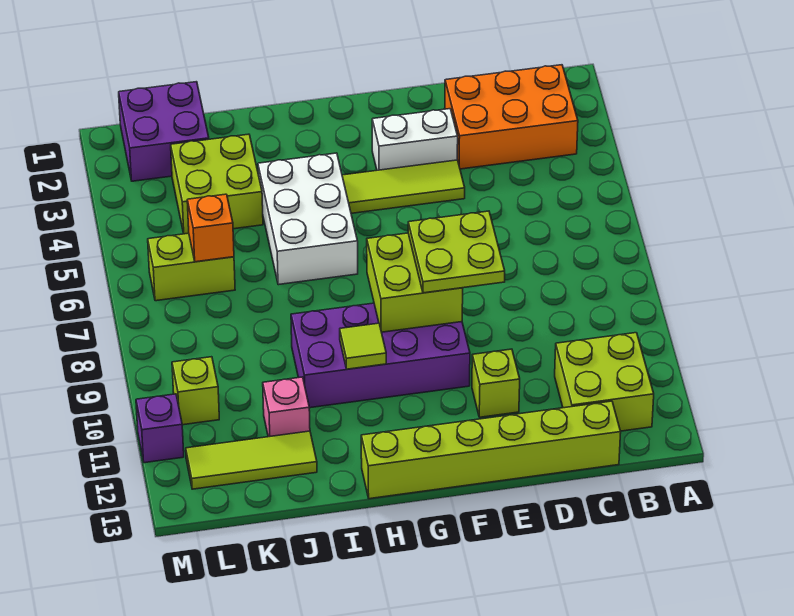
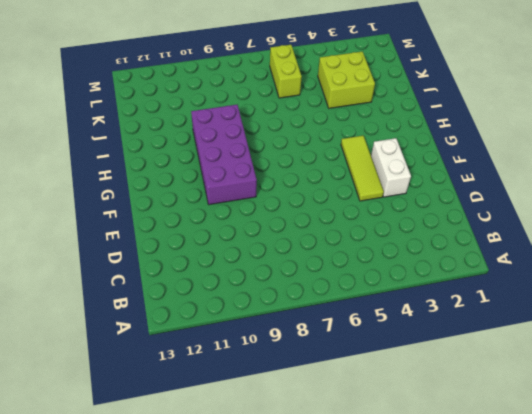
none -> orange 2x3 brick [445,65,578,169]
none -> lime 2x2 brick [555,333,654,431]
none -> lime 1x6 brick [361,401,621,499]

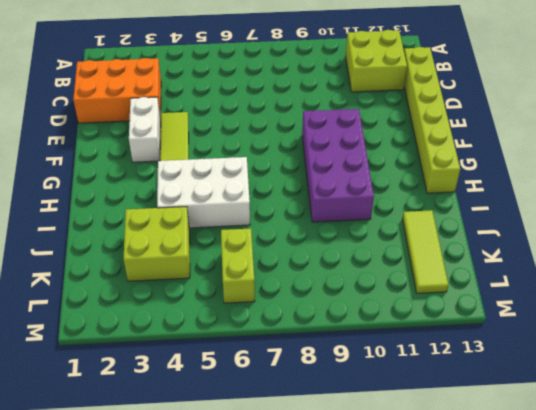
orange 2x3 brick [73,58,161,123] -> orange 2x3 brick turned to [445,65,578,169]
none -> lime 1x1 brick [472,349,520,417]
none -> pink 1x1 brick [263,377,310,437]
none -> purple 2x2 brick [119,82,209,181]

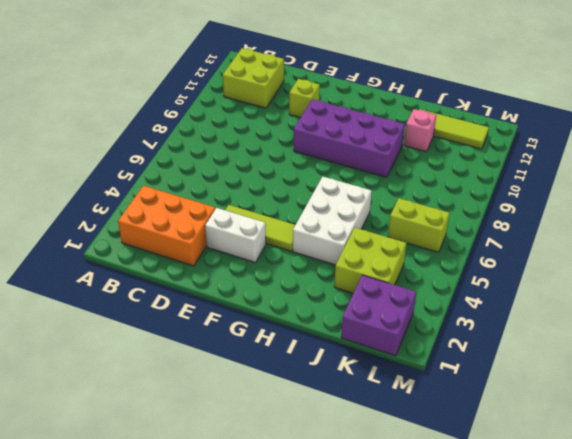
none -> lime 1x6 brick [361,401,621,499]
none -> lime 1x1 brick [172,357,219,425]
none -> purple 1x1 brick [136,394,184,463]

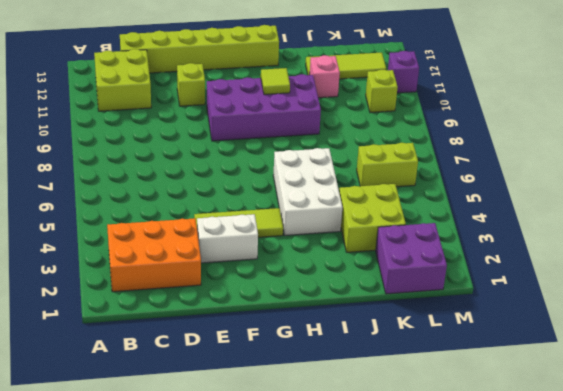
none -> lime 2x2 brick [367,233,463,332]
none -> orange 1x1 brick [187,194,234,262]
none -> lime 2x2 plate [408,211,505,293]

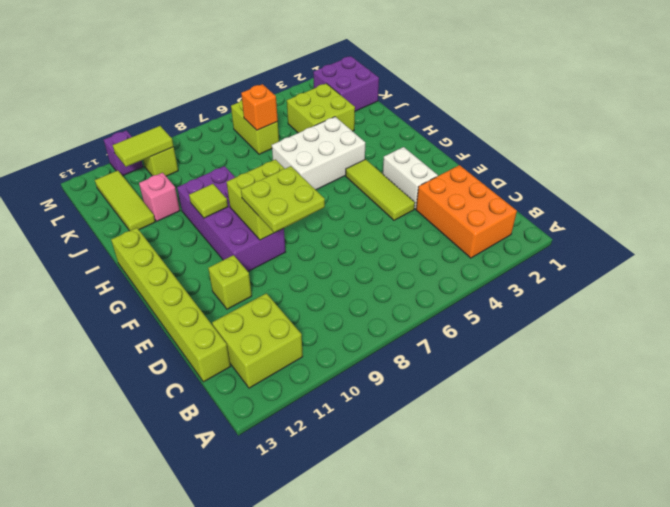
lime 1x2 tile [113,126,174,167] -> none

